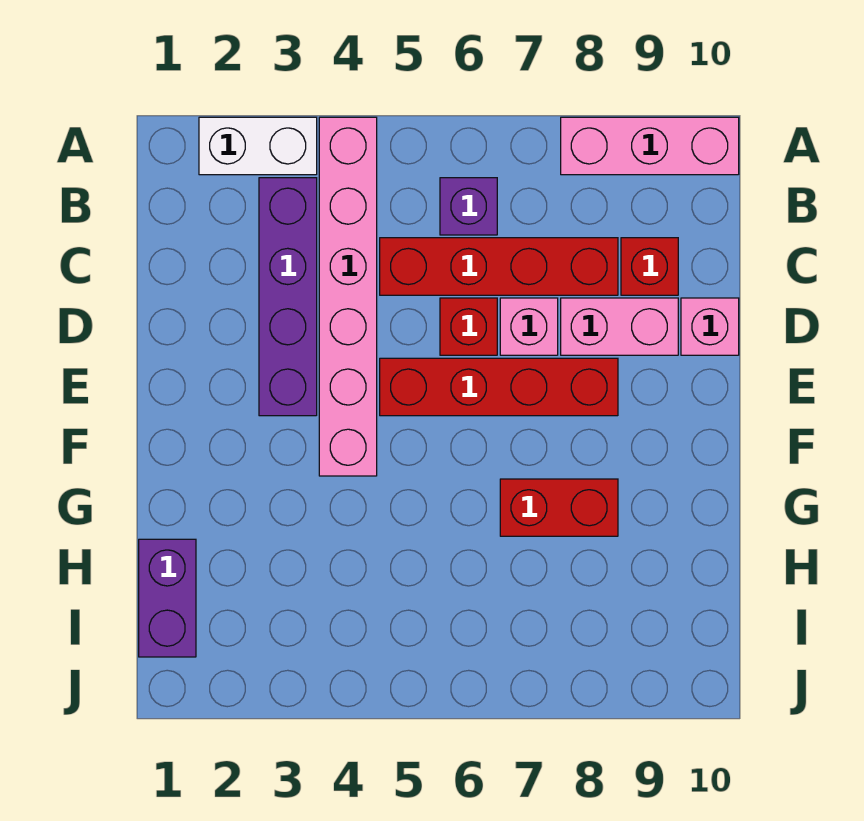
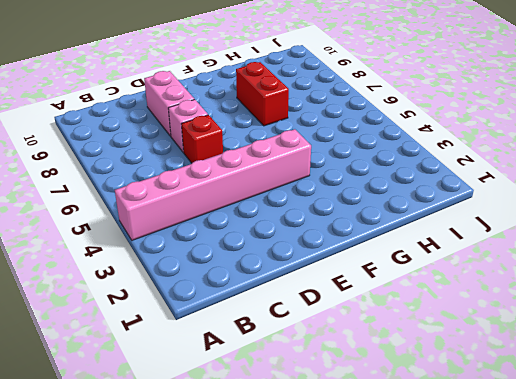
none -> white 1x2 brick [199,117,317,175]
none -> pink 1x3 brick [561,117,739,175]
none -> purple 1x4 brick [259,178,317,416]

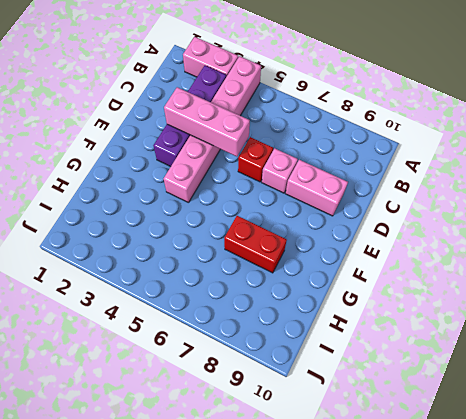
pink 1x2 brick [183,37,238,77] -> white 1x2 brick [199,117,317,175]
pink 1x3 brick [164,87,250,156] -> pink 1x3 brick moved to [561,117,739,175]
none -> purple 1x1 brick [440,178,497,235]
none -> red 1x4 brick [380,238,618,295]
none -> red 1x1 brick [621,238,678,295]

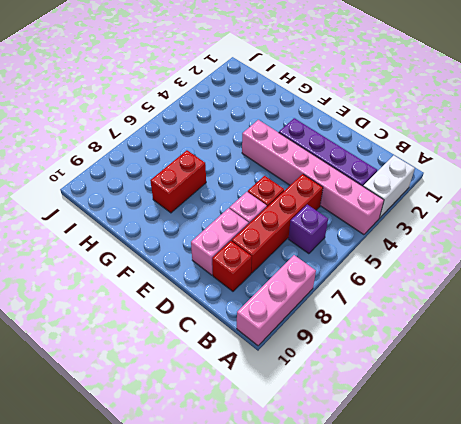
none -> pink 1x1 brick [681,298,739,355]
none -> red 1x4 brick [380,358,618,416]
none -> purple 1x2 brick [139,539,196,657]

